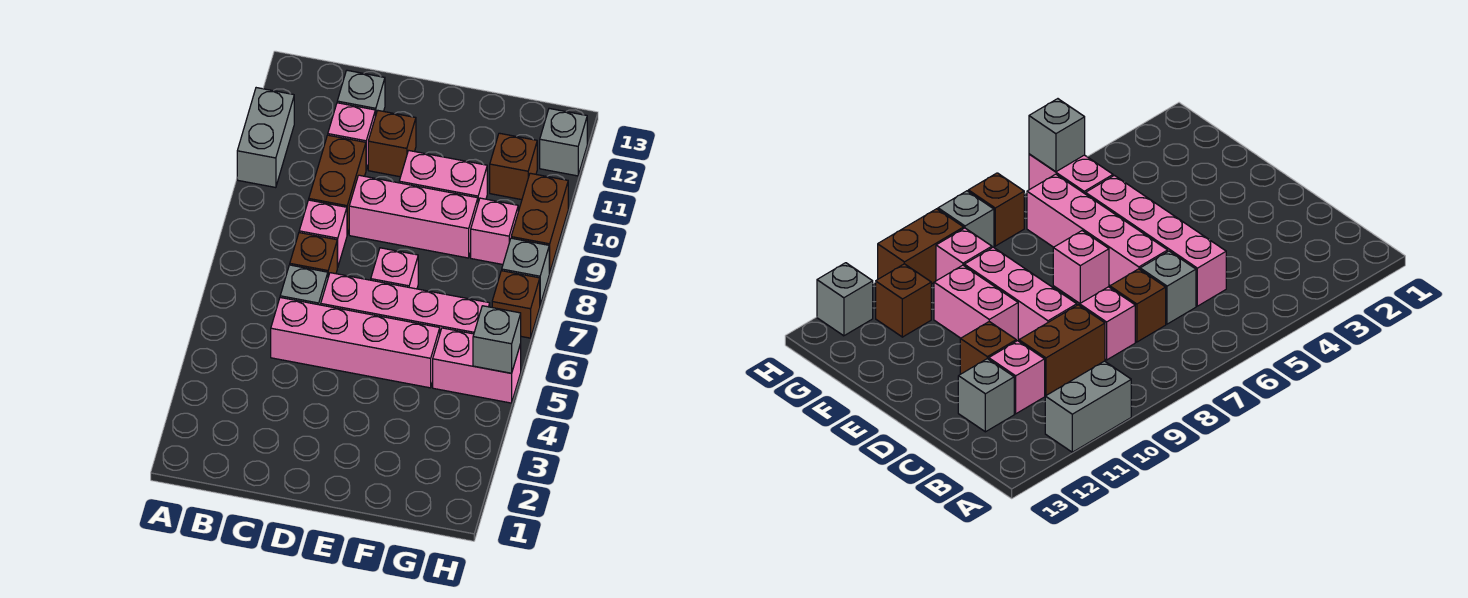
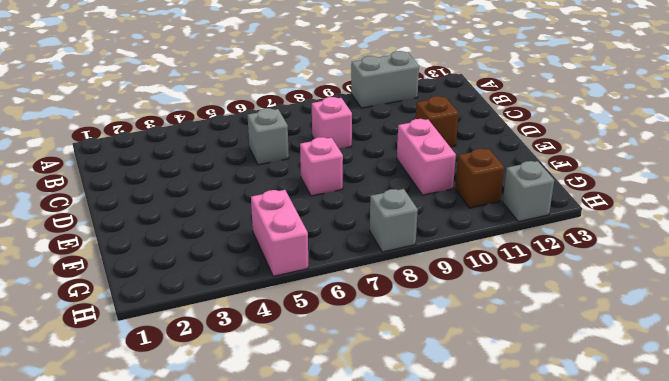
none -> pink 1x4 brick [271,298,440,388]
none -> brown 1x1 brick [290,233,338,277]
none -> brown 1x2 brick [309,135,366,234]

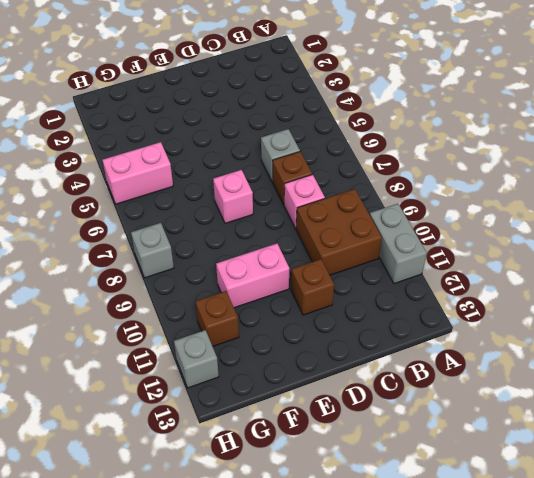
brown 2x2 brick [296,189,382,275] -> brown 1x2 brick [309,135,366,234]
none -> pink 1x4 brick [271,298,440,388]
none -> pink 1x1 brick [328,103,375,170]
none -> grey 1x1 brick [337,70,385,116]

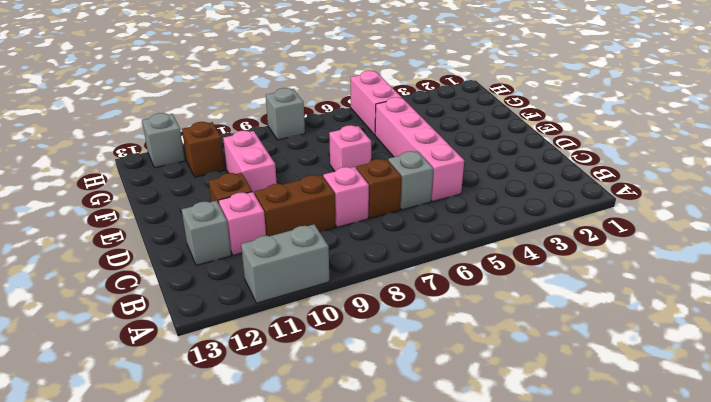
none -> pink 1x4 brick [321,273,490,334]
none -> pink 1x3 brick [349,175,478,258]
none -> pink 1x1 brick [471,198,518,264]

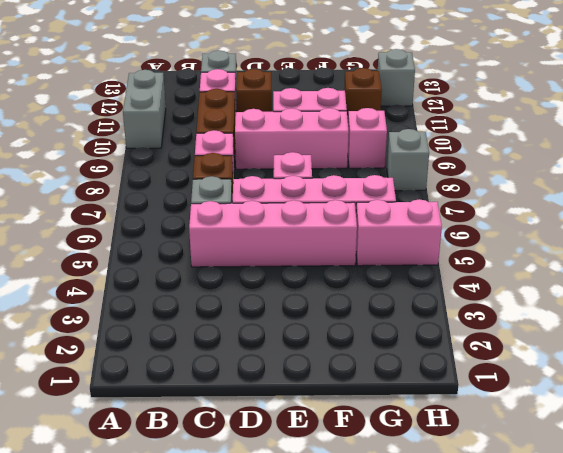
none -> brown 1x1 brick [492,271,540,338]
none -> brown 1x2 brick [511,173,568,273]
none -> grey 1x1 brick [473,306,521,373]

